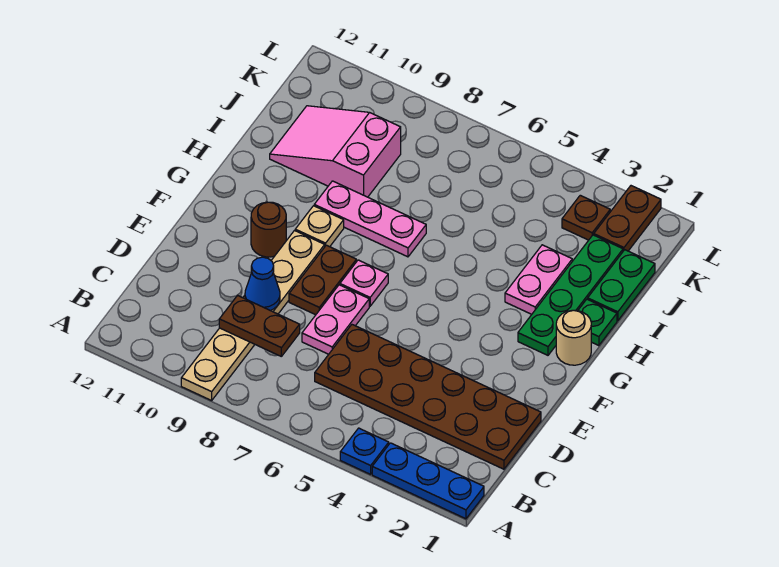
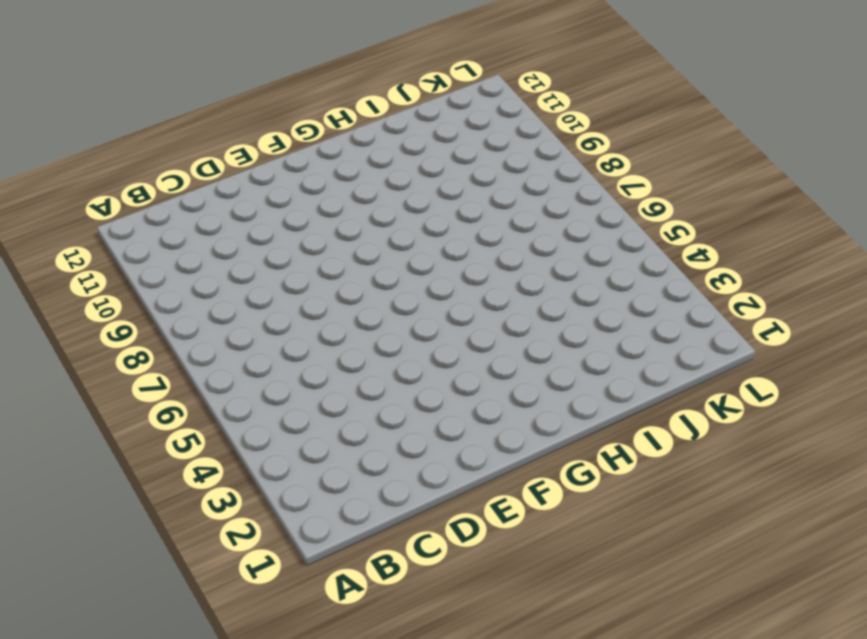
none -> blue 1x3 plate [372,443,484,519]
none -> blue 1x1 plate [340,428,389,474]
none -> tan 1x6 plate [181,231,325,401]

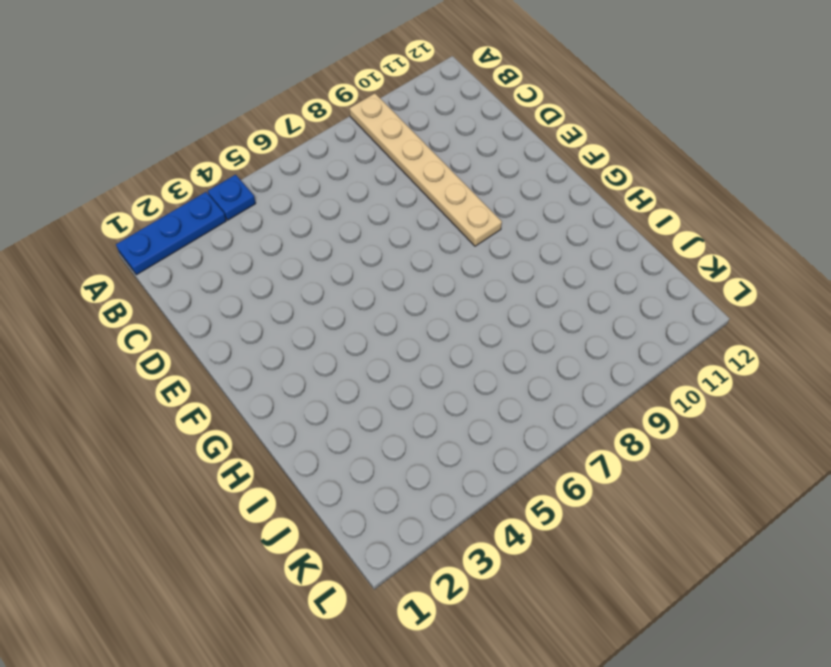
none -> brown 2x6 plate [315,325,541,469]
none -> pink 1x2 plate [302,285,369,354]
none -> brown 1x2 plate [289,245,356,315]

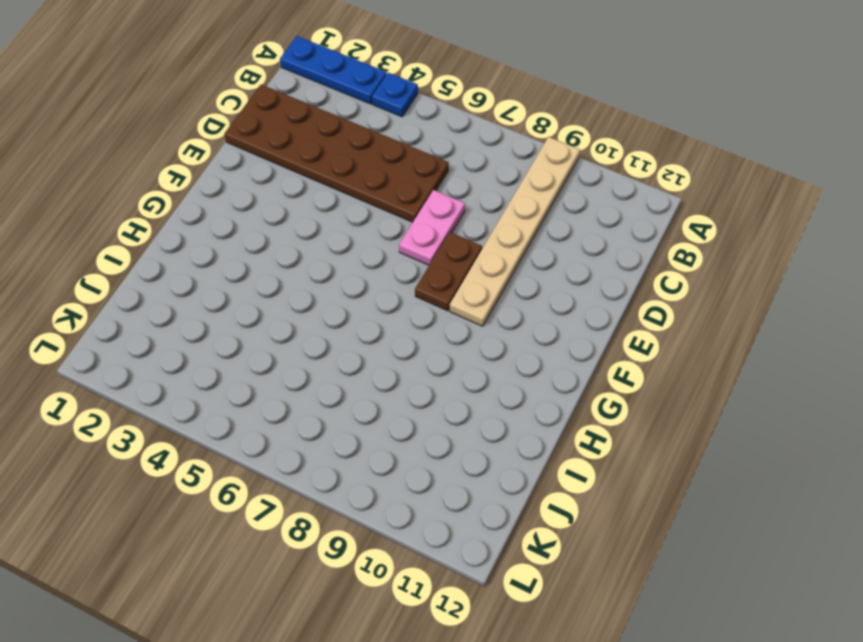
none -> pink 1x1 plate [340,260,388,306]
none -> brown 1x1 round brick [251,202,286,257]
none -> tan 1x1 round brick [556,310,591,365]

